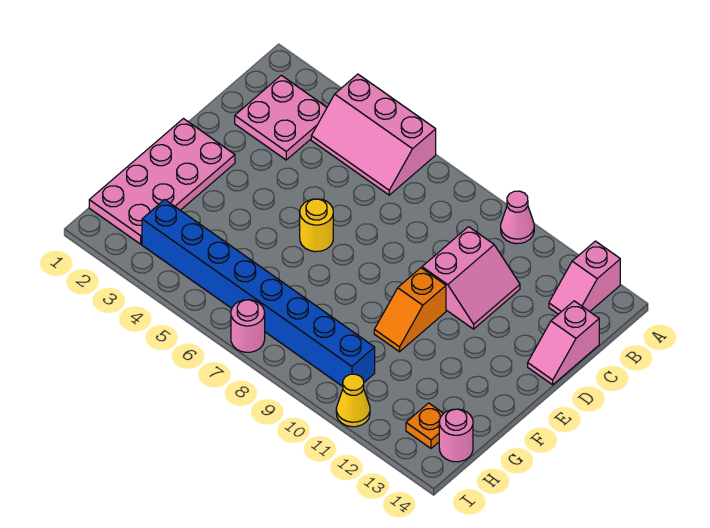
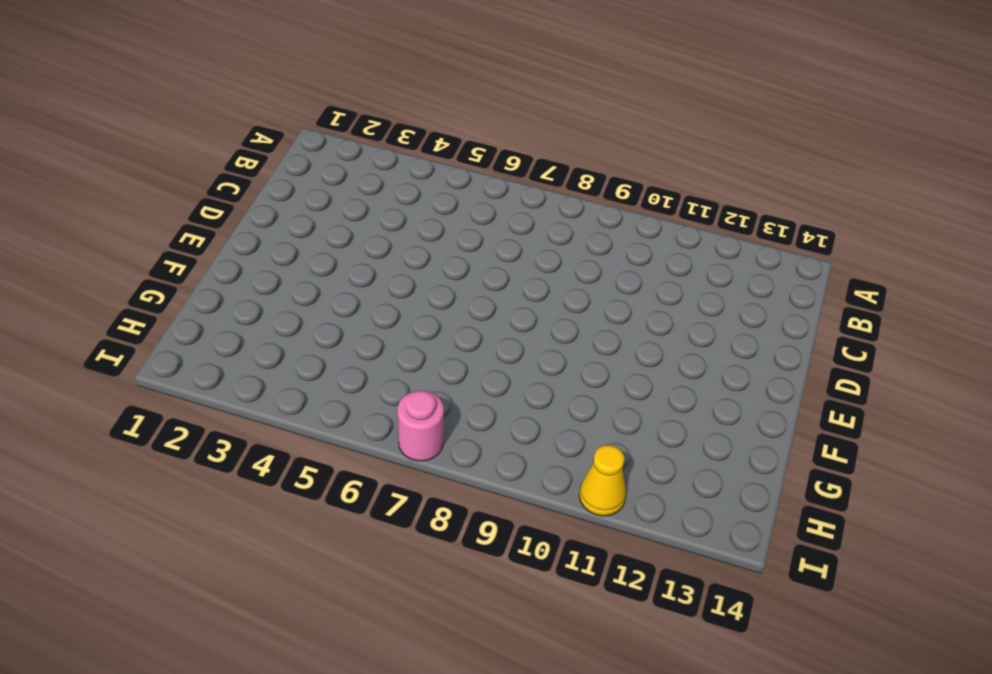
none -> pink 2x3 slope [311,74,436,195]
none -> pink 1x1 cone [501,191,534,244]
none -> pink 1x2 slope [549,241,620,314]

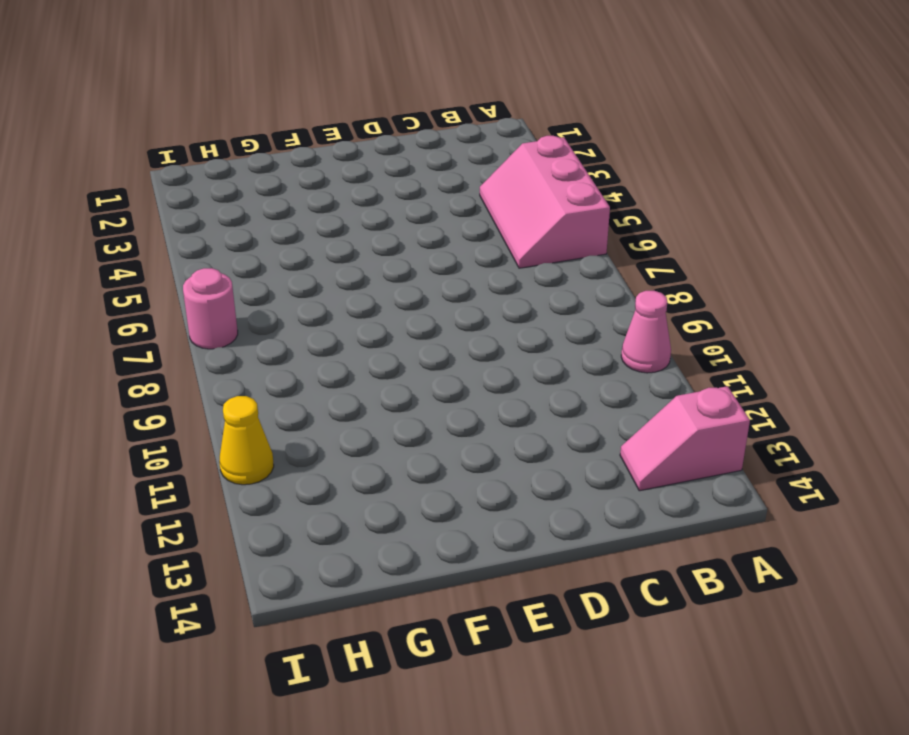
none -> pink 2x2 plate [235,75,327,160]
none -> pink 2x2 slope [422,227,520,329]
none -> pink 1x2 slope [528,301,599,385]

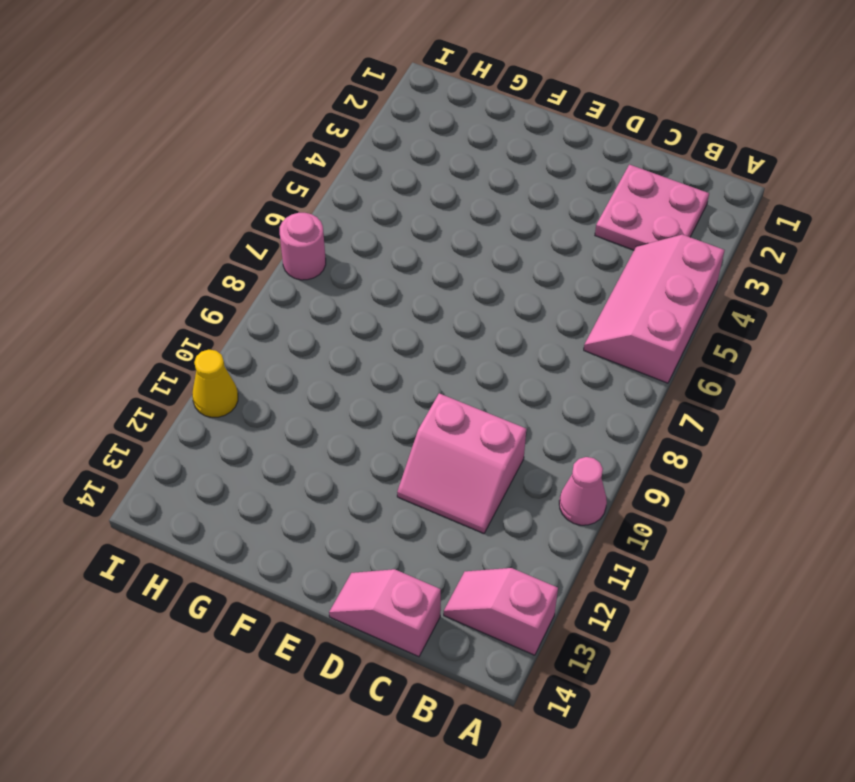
none -> pink 2x4 plate [89,119,235,244]
none -> yellow 1x1 round brick [300,199,333,252]
none -> orange 1x2 slope [374,268,446,352]

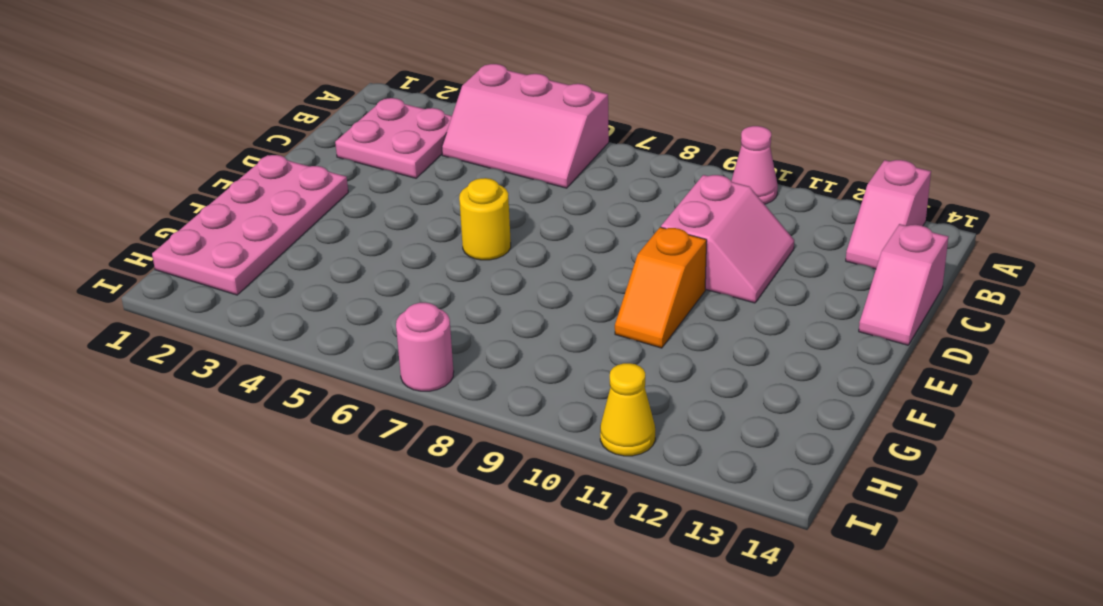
none -> blue 1x8 brick [142,200,375,386]
none -> orange 1x1 plate [406,403,444,448]
none -> pink 1x1 round brick [439,409,473,462]

